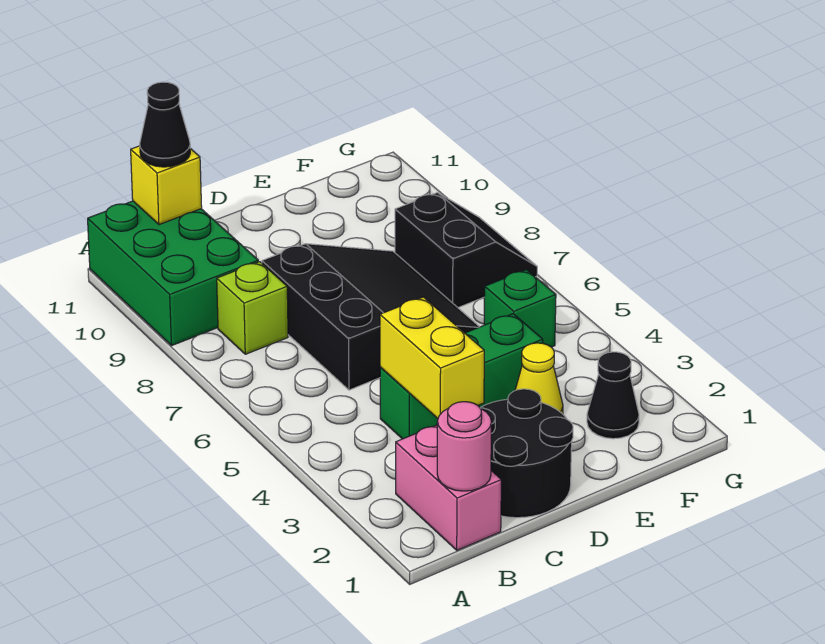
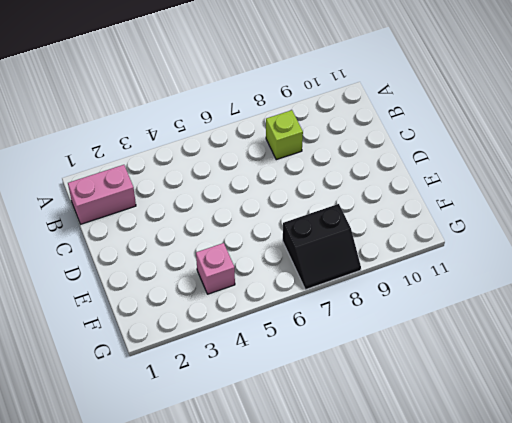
pink 1x1 brick [196,243,235,294] -> none
none -> green 2x3 brick [88,201,258,346]
none -> black 2x2 round brick [480,389,573,518]
none -> green 1x3 brick [380,314,543,439]

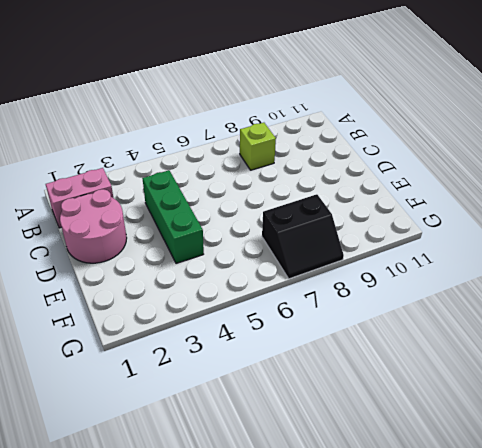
pink 2x2 round brick [60,189,127,263] -> black 2x2 round brick [480,389,573,518]
none -> green 2x3 brick [88,201,258,346]
none -> black 3x3 slope [262,244,479,390]
none -> yellow 1x1 cone [515,343,563,414]

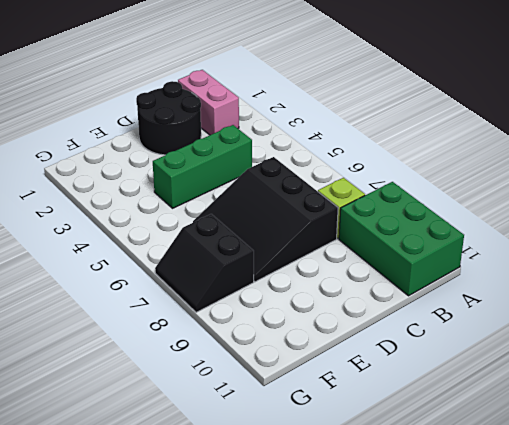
none -> yellow 1x1 cone [515,343,563,414]
none -> black 1x1 cone [587,352,639,439]
none -> green 1x1 brick [484,270,556,347]

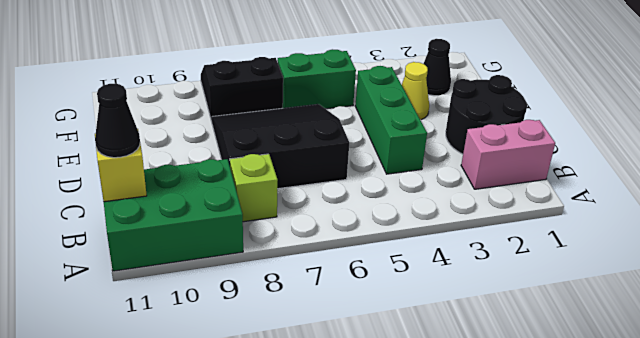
green 1x2 brick [278,49,356,109] -> green 1x1 brick [484,270,556,347]
none -> pink 1x1 round brick [437,402,492,491]
none -> yellow 1x2 brick [380,297,484,418]

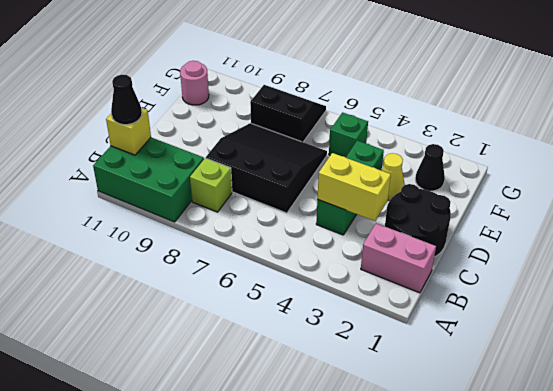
pink 1x1 round brick [180,61,209,105] -> pink 1x1 round brick moved to [437,402,492,491]

